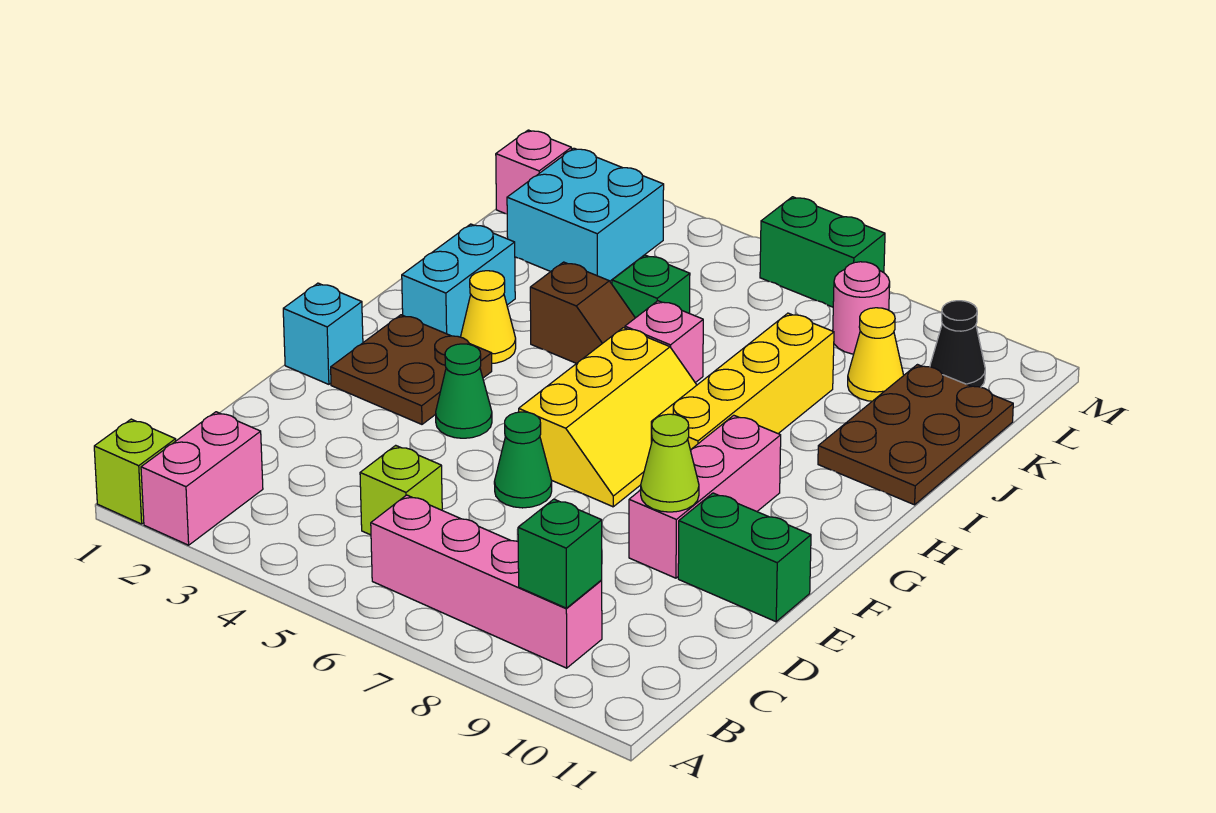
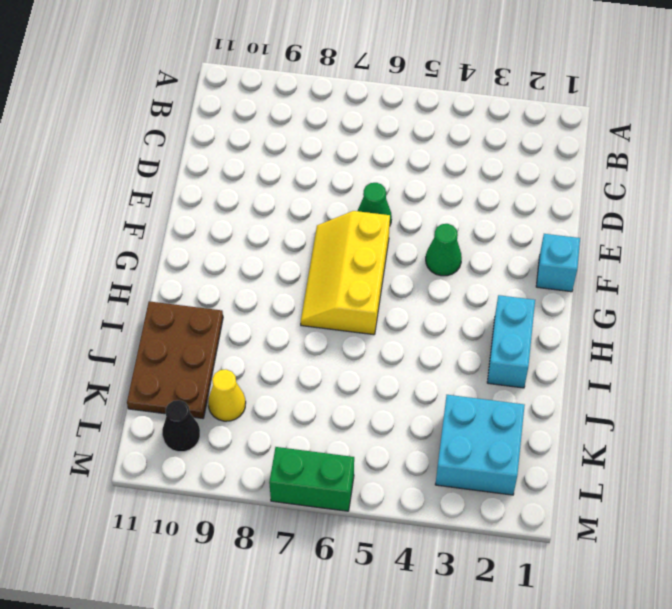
none -> lime 1x1 brick [94,419,176,524]
none -> pink 1x2 brick [141,412,263,545]
none -> pink 1x4 brick [371,495,602,668]

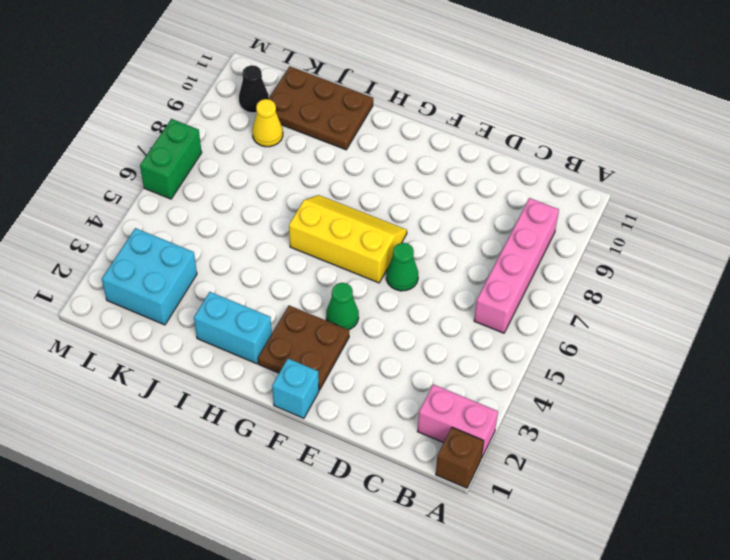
brown 1x1 brick [436,427,484,488] -> lime 1x1 brick [94,419,176,524]
none -> lime 1x1 brick [360,445,442,535]
none -> pink 1x3 brick [629,415,781,578]
none -> green 1x2 brick [678,493,811,622]

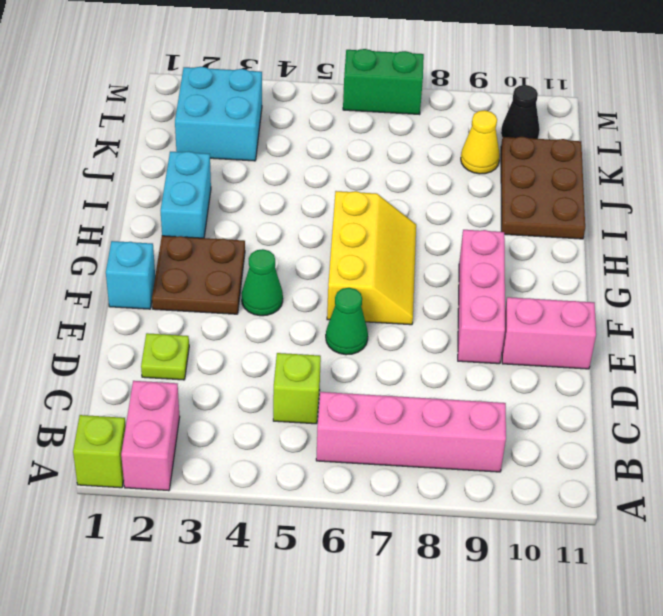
lime 1x1 plate [141,333,189,380] -> none
pink 1x2 brick [502,297,596,369] -> green 1x2 brick [678,493,811,622]
none -> yellow 1x4 brick [651,313,834,450]
none -> yellow 1x1 cone [461,271,516,363]
none -> brown 1x2 slope [530,262,635,363]

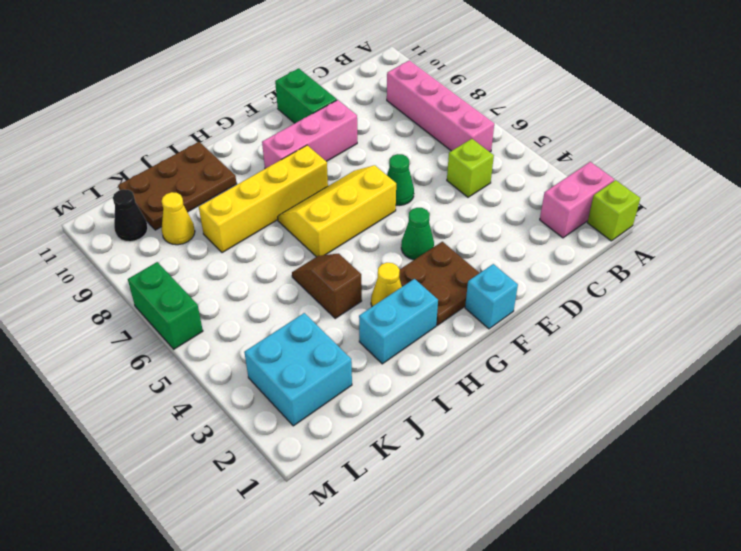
none -> pink 1x1 brick [625,301,703,383]
none -> green 1x1 brick [612,255,690,318]
none -> pink 1x1 brick [496,130,572,214]

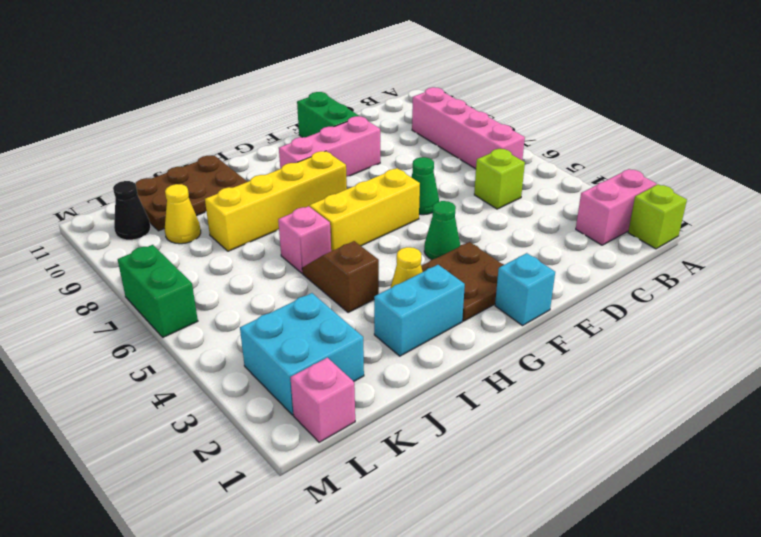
none -> green 1x1 brick [612,255,690,318]
none -> pink 1x1 round brick [833,262,890,354]
none -> green 1x1 brick [518,499,602,608]

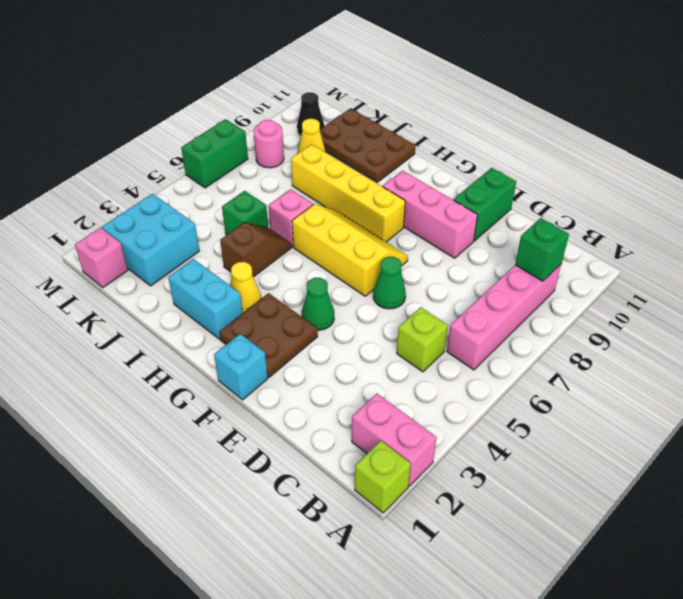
none -> lime 1x1 cone [641,414,699,512]

